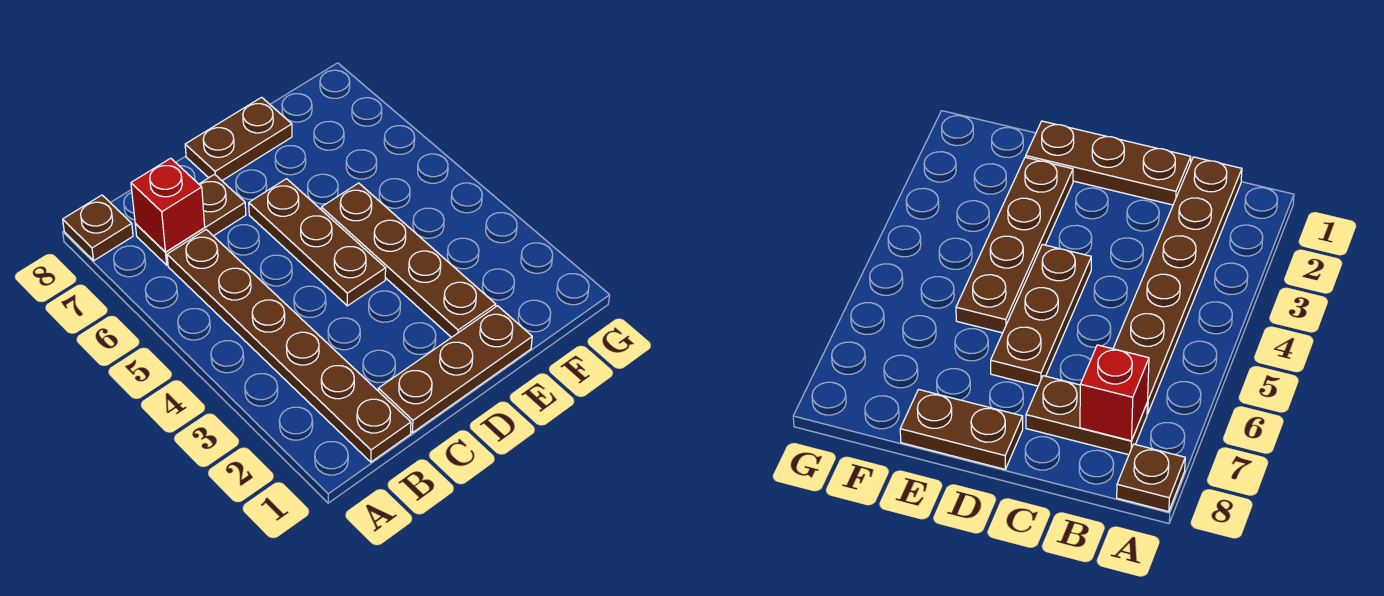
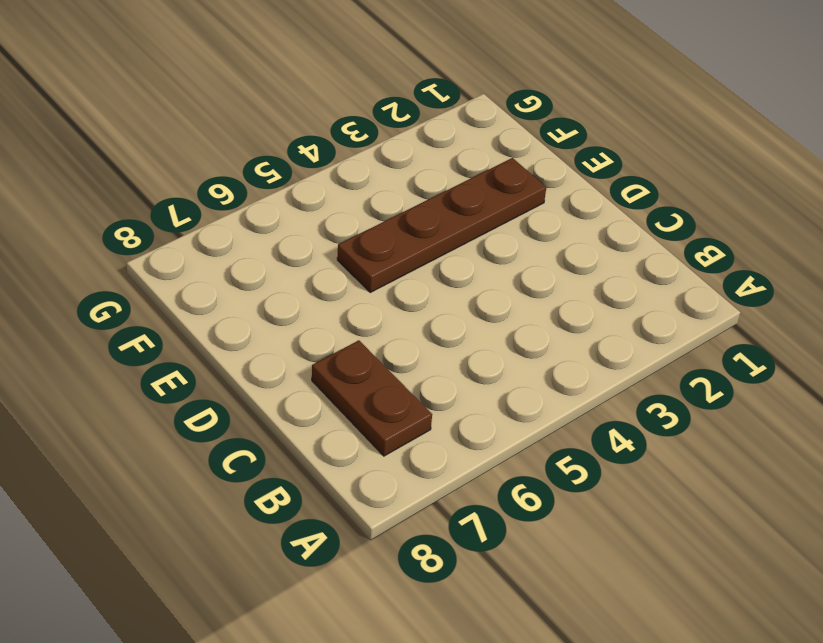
none -> brown 1x1 plate [63,195,133,261]
none -> brown 1x6 plate [167,230,411,462]

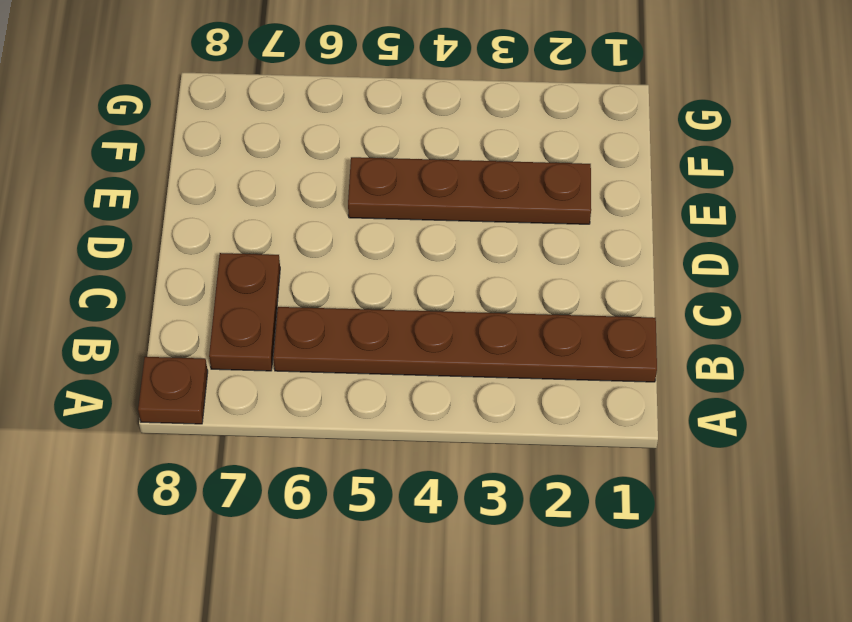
none -> brown 1x3 plate [378,306,532,433]
none -> brown 1x3 plate [249,179,386,306]

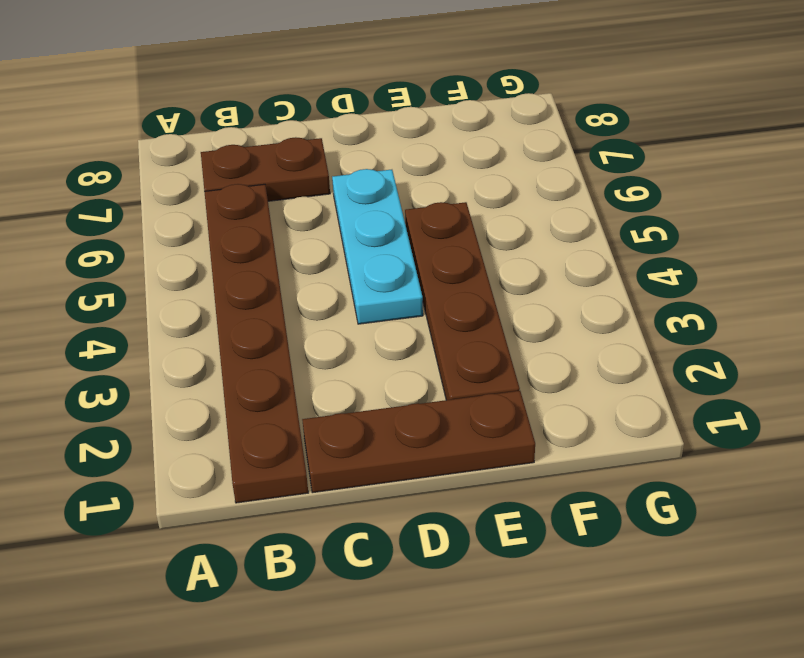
cyan 1x3 plate [332,169,423,324] -> brown 1x3 plate [249,179,386,306]
none -> brown 1x1 plate [63,195,133,261]
none -> brown 1x2 plate [185,97,292,180]

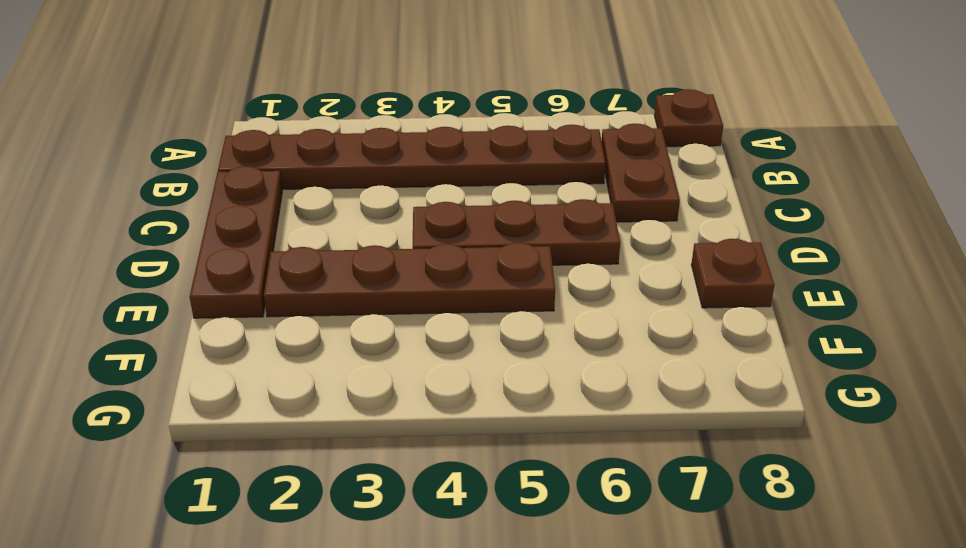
brown 1x1 plate [691,239,775,308] -> brown 1x2 plate [185,97,292,180]
none -> red 1x1 brick [131,158,205,252]

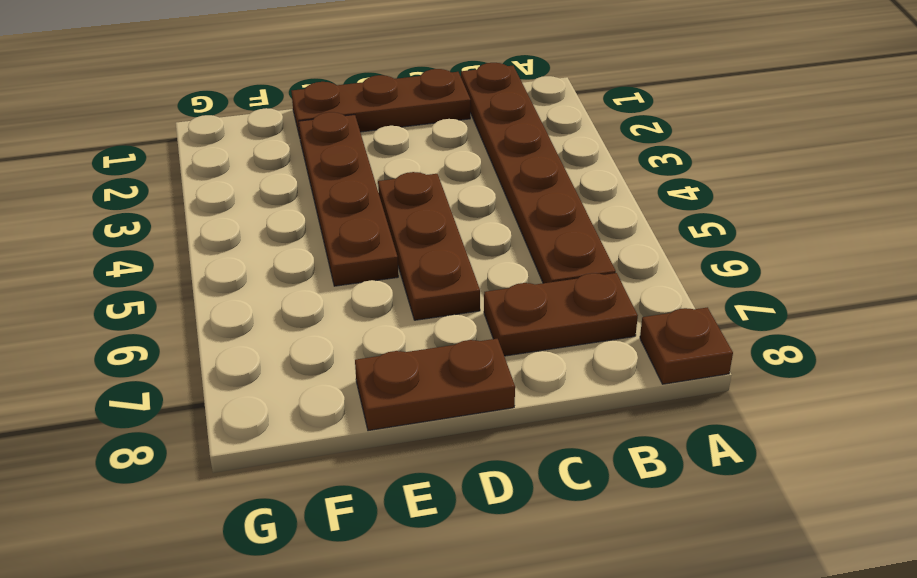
none -> red 1x1 brick [131,158,205,252]

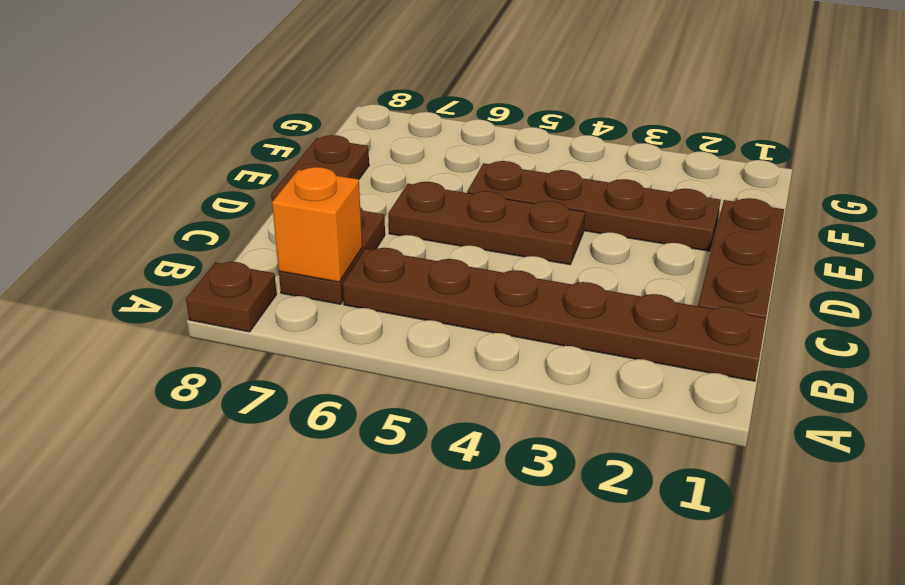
orange 1x1 brick [272,167,362,282] -> red 1x1 brick [131,158,205,252]

